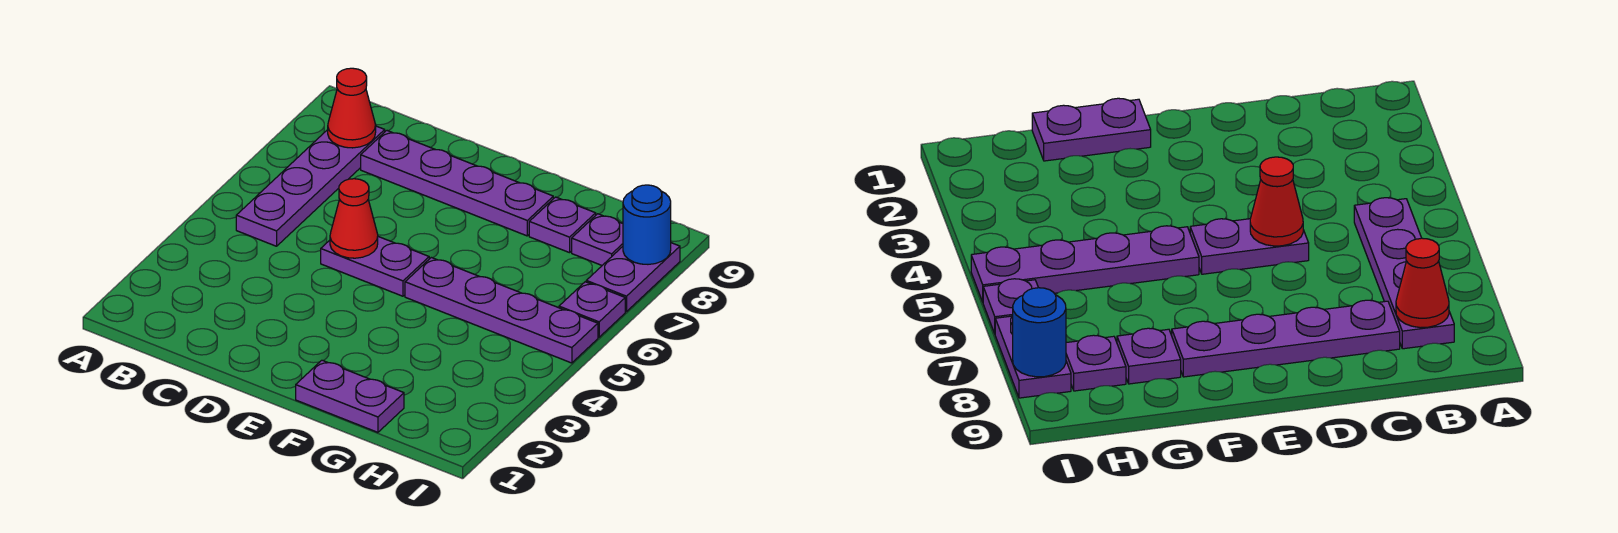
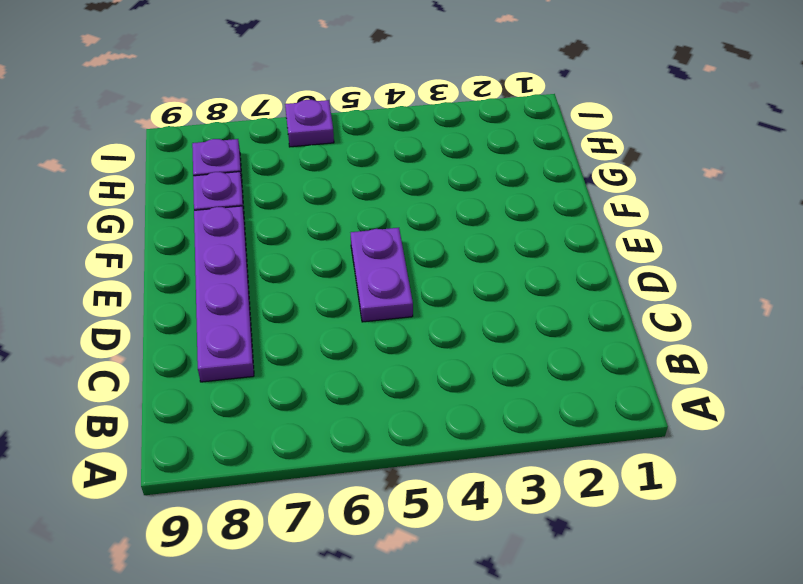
none -> purple 1x4 plate [236,126,385,246]
none -> purple 1x2 plate [296,360,404,432]
none -> purple 1x4 plate [405,257,598,363]

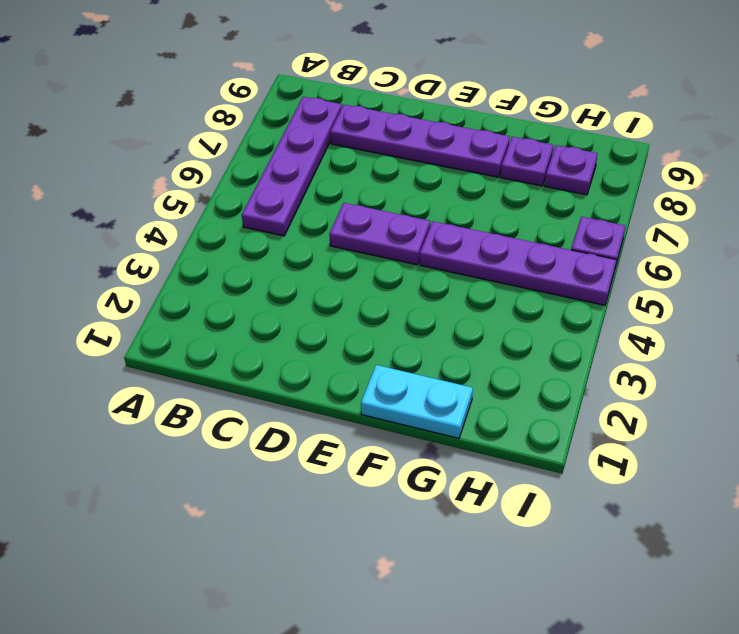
cyan 1x2 plate [361,365,473,438] -> purple 1x2 plate [296,360,404,432]
none -> purple 1x2 plate [586,243,680,312]
none -> red 1x1 cone [328,68,376,148]
none -> red 1x1 cone [330,179,378,258]

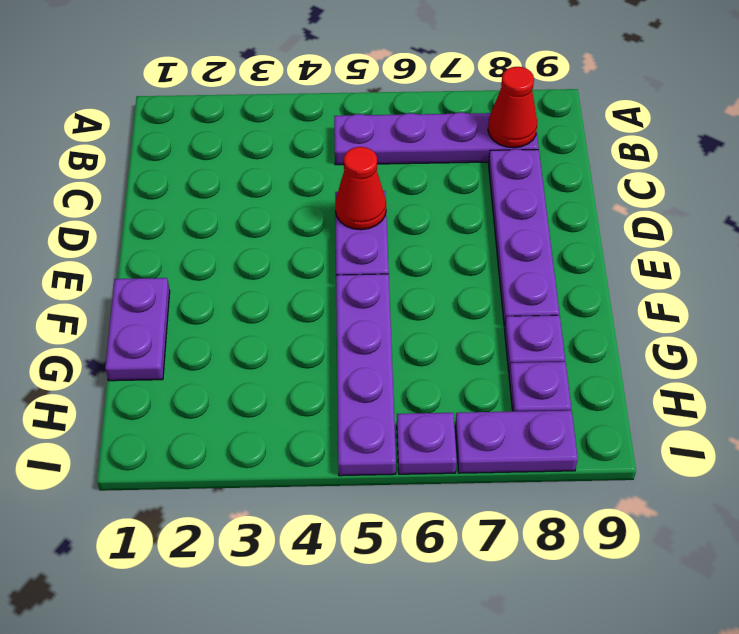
none -> blue 1x1 round brick [623,185,671,264]

